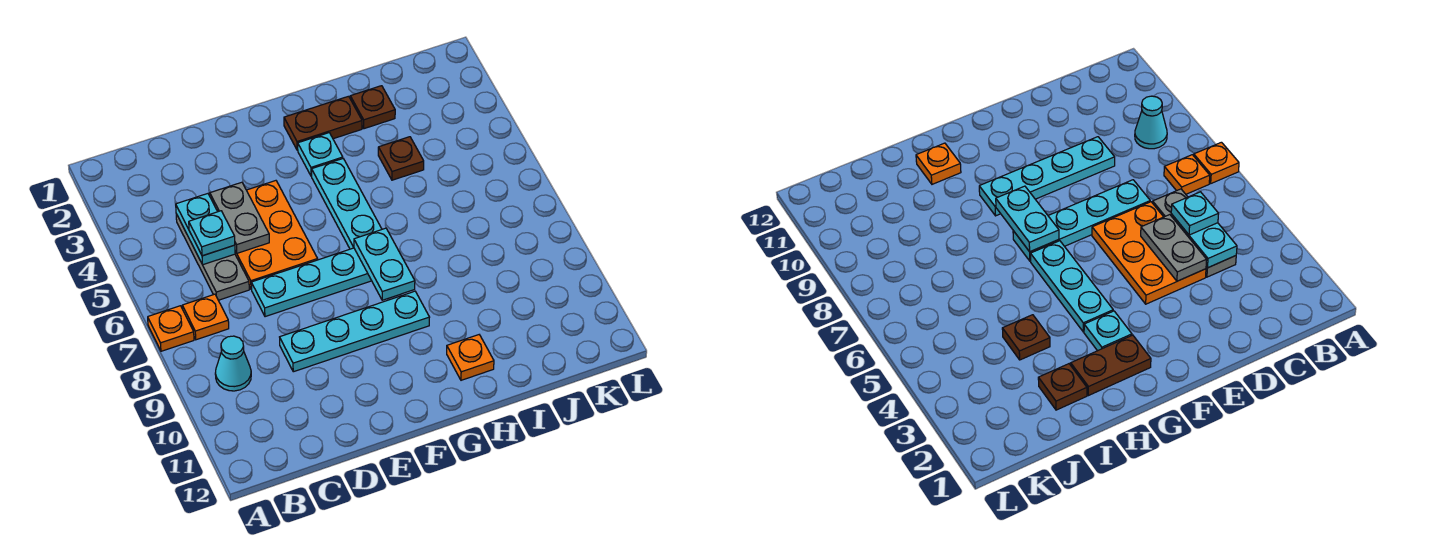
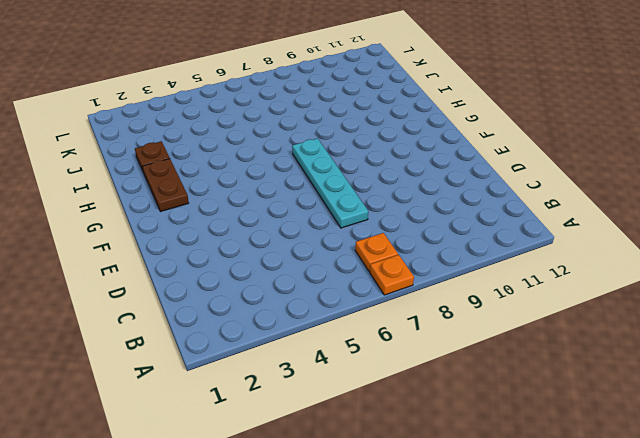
none -> cyan 1x1 cone [215,336,251,391]
none -> grey 1x3 plate [176,214,249,300]
none -> orange 2x3 plate [235,181,318,289]

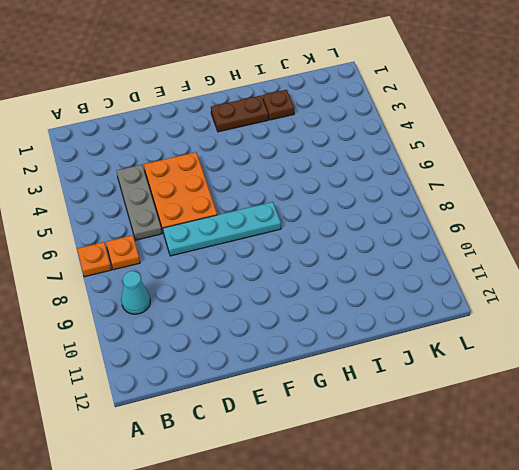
none -> cyan 1x4 plate [280,291,430,372]
none -> cyan 1x1 plate [298,133,343,176]
none -> cyan 1x3 plate [312,159,382,249]

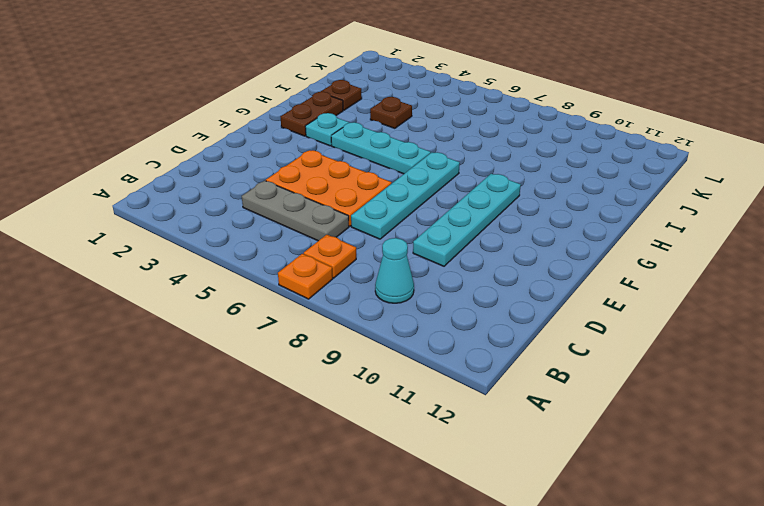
none -> orange 1x1 plate [447,335,494,380]
none -> cyan 1x2 plate [176,194,235,265]
none -> grey 1x2 plate [210,182,269,253]

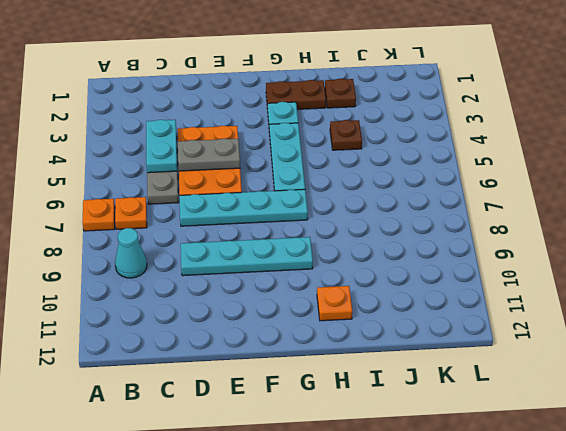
grey 1x2 plate [178,138,240,171] -> grey 1x2 plate turned to [210,182,269,253]
none -> cyan 1x2 plate [354,228,415,300]
none -> cyan 1x1 plate [189,211,235,256]

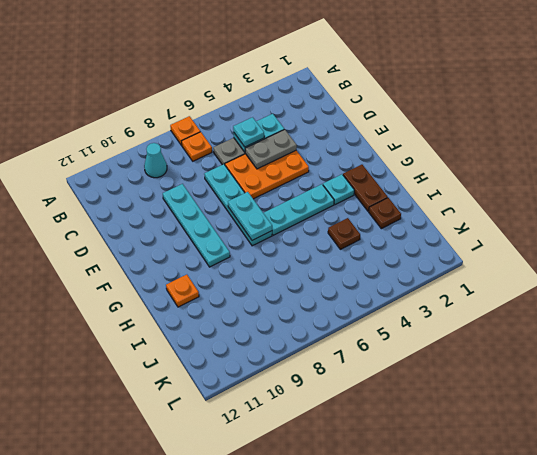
cyan 1x2 plate [228,192,272,240] -> cyan 1x2 plate turned to [354,228,415,300]

